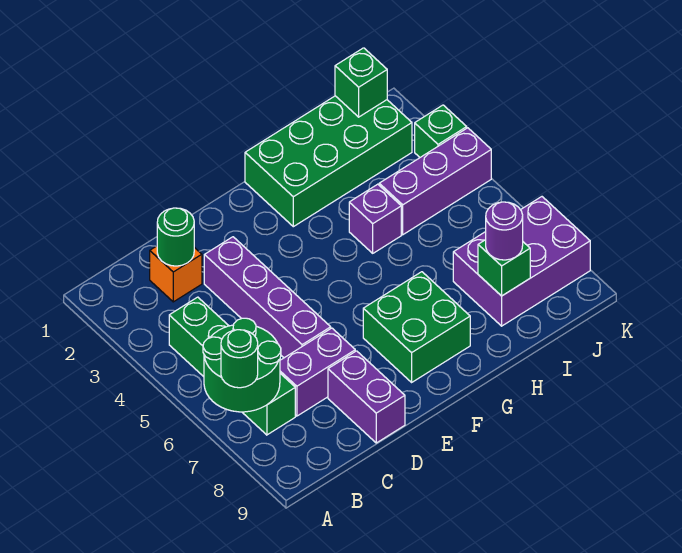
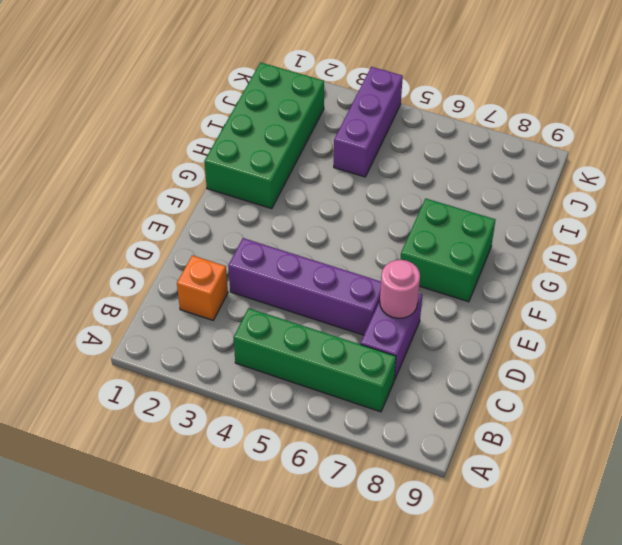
pink 1x1 round brick [380,260,420,318] -> none
none -> purple 1x2 brick [328,351,405,443]
none -> purple 1x1 brick [349,184,401,253]
none -> purple 2x3 brick [453,197,590,326]

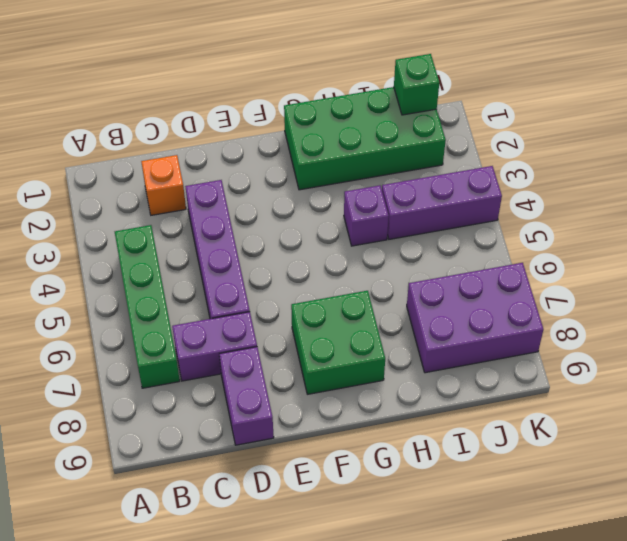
none -> green 1x1 brick [415,105,467,157]
none -> green 2x2 round brick [203,318,281,412]
none -> green 1x1 round brick [157,208,194,266]

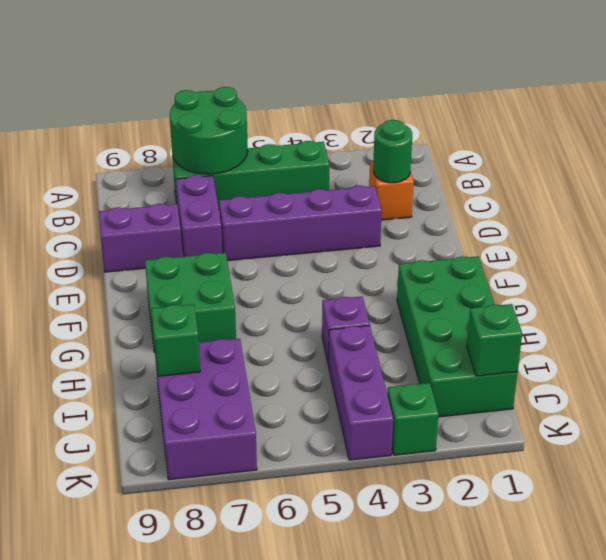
none -> green 1x1 round brick [221,330,258,388]
none -> purple 1x1 round brick [486,202,523,260]

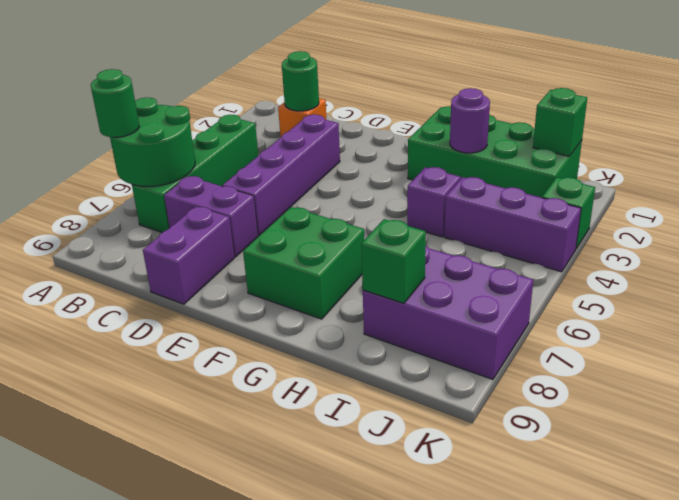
purple 1x1 round brick [450,88,490,153] -> purple 1x1 round brick moved to [486,202,523,260]

